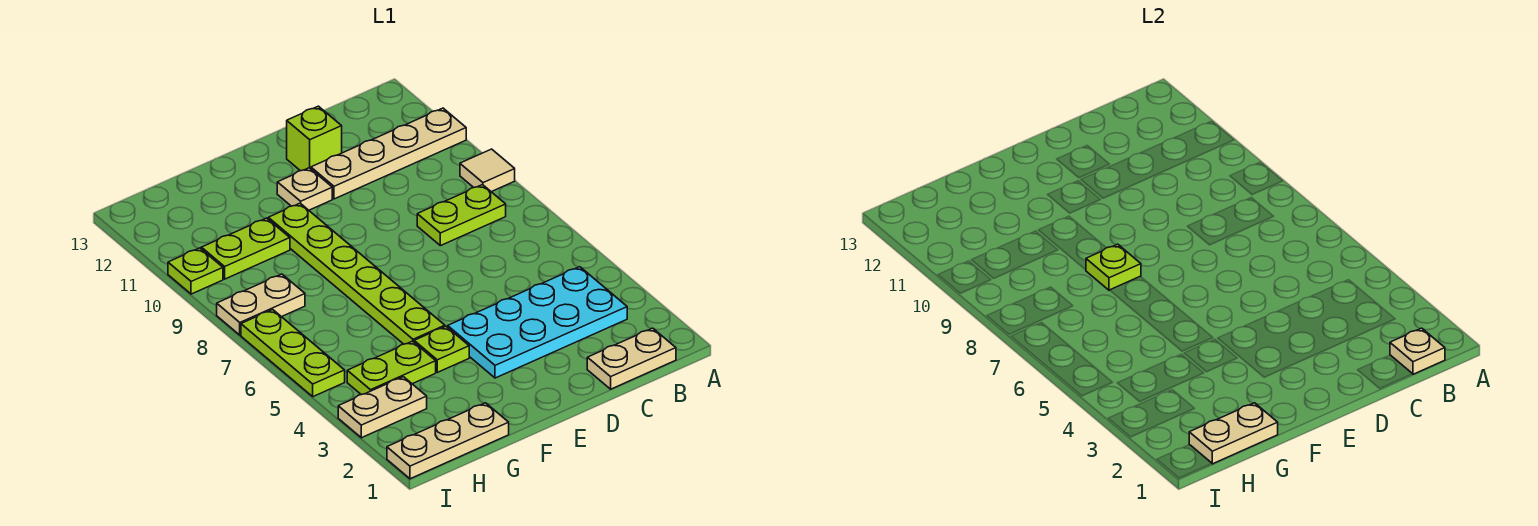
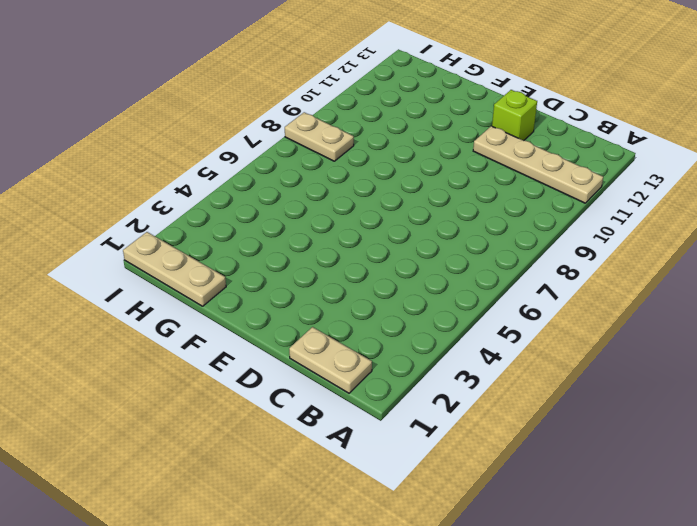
none -> tan 1x1 tile [460,149,515,192]
none -> cyan 2x4 plate [448,267,627,378]
none -> lime 1x2 plate [417,185,506,246]

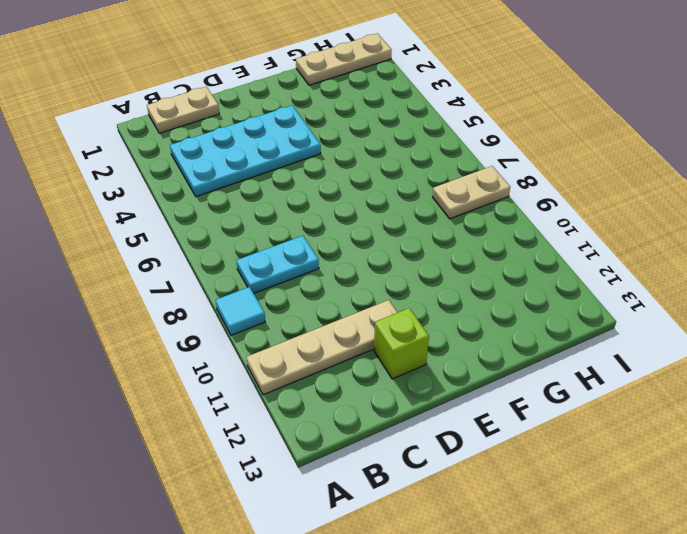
cyan 1x1 tile [216,287,265,335] -> tan 1x1 tile [460,149,515,192]
cyan 1x2 plate [236,236,319,293] -> lime 1x2 plate [417,185,506,246]
none -> tan 1x1 plate [277,168,332,210]
none -> lime 1x1 plate [414,326,469,372]
none -> lime 1x6 plate [268,203,445,344]

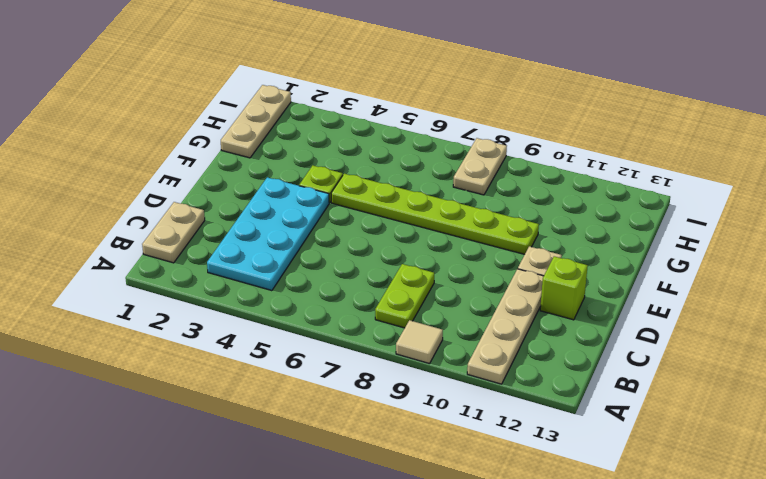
none -> lime 1x2 plate [347,341,436,395]
none -> lime 1x2 plate [201,218,290,279]
none -> tan 1x2 plate [338,377,427,438]

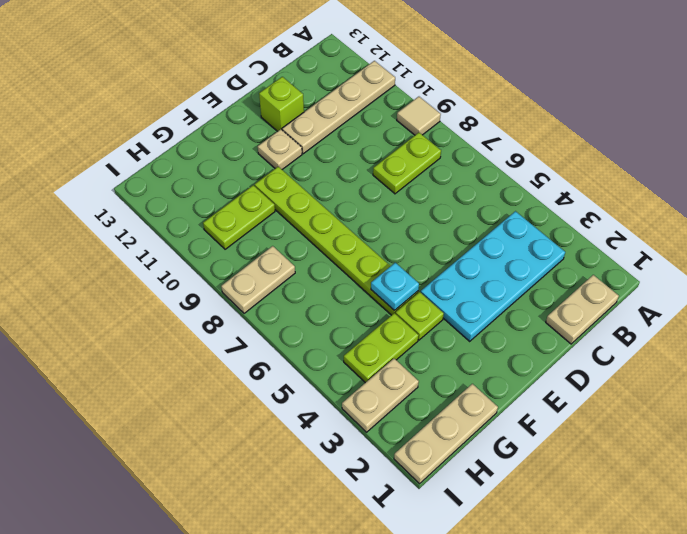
cyan 1x1 plate [371,263,419,311] -> none
none -> lime 1x3 plate [241,310,345,397]
none -> lime 1x1 plate [168,248,223,294]
none -> tan 1x1 plate [1390,328,1445,374]

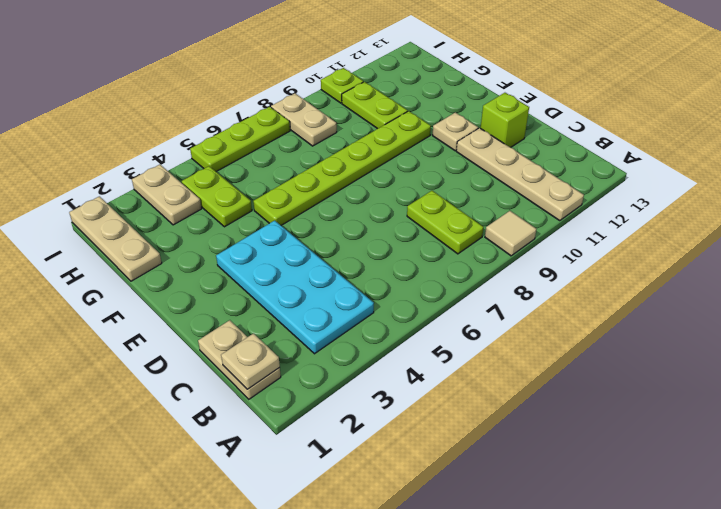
none -> lime 1x1 plate [414,326,469,372]
none -> lime 1x1 plate [1086,244,1141,290]
none -> tan 1x2 plate [1189,403,1278,464]

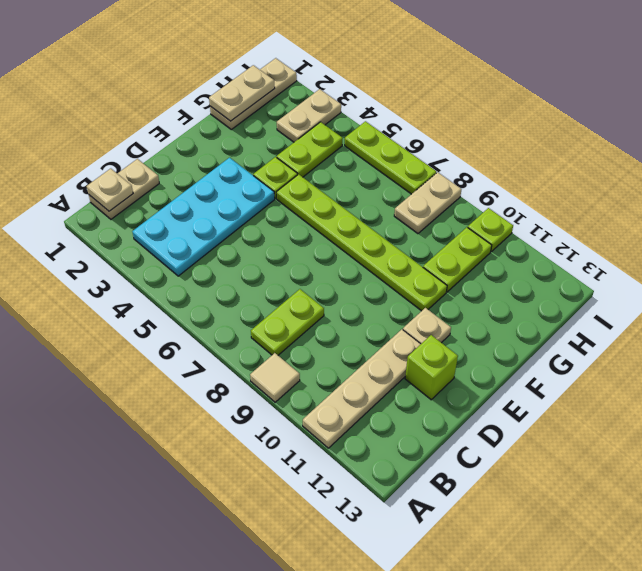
none -> lime 1x1 plate [1086,244,1141,290]

